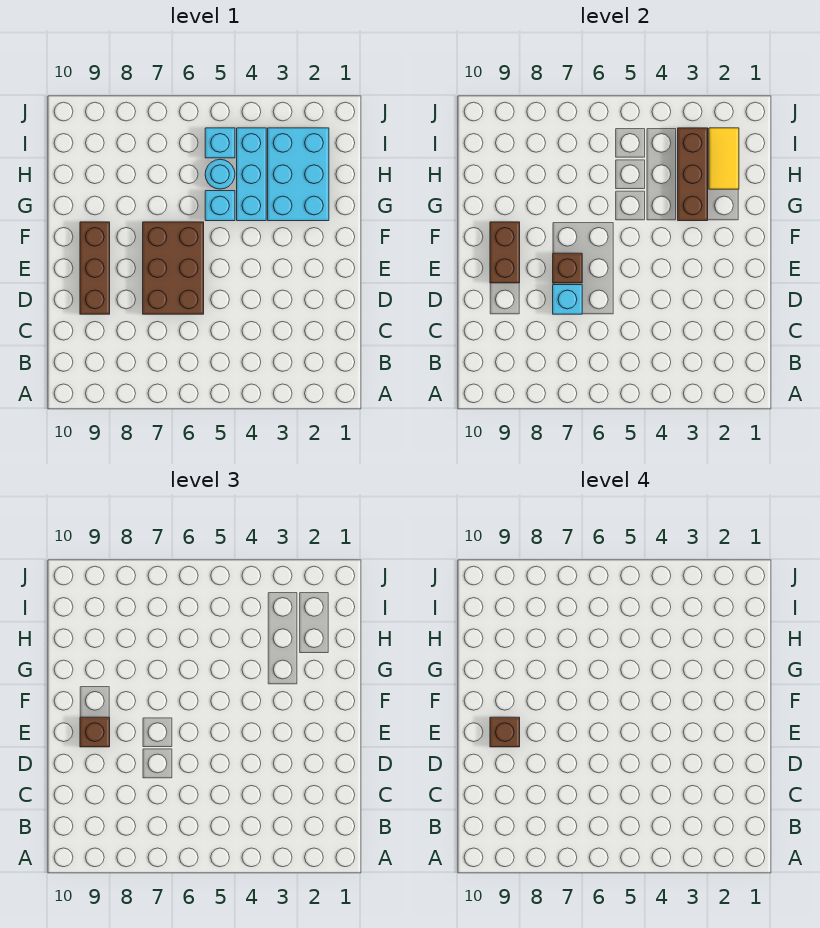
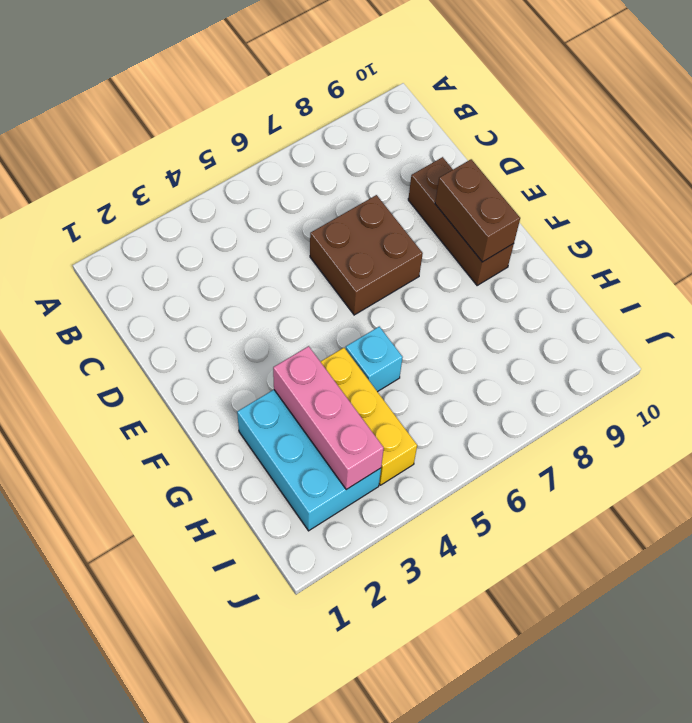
brown 2x2 brick [310,195,423,315] -> brown 2x3 brick [143,222,204,314]
pink 1x3 brick [273,346,384,490] -> brown 1x3 brick [678,128,708,221]
yellow 1x3 brick [321,348,417,485] -> cyan 1x3 brick [237,128,266,221]
none -> cyan 1x1 round brick [205,159,235,189]
none -> cyan 1x1 brick [205,128,235,158]
none -> cyan 1x1 brick [553,285,582,314]

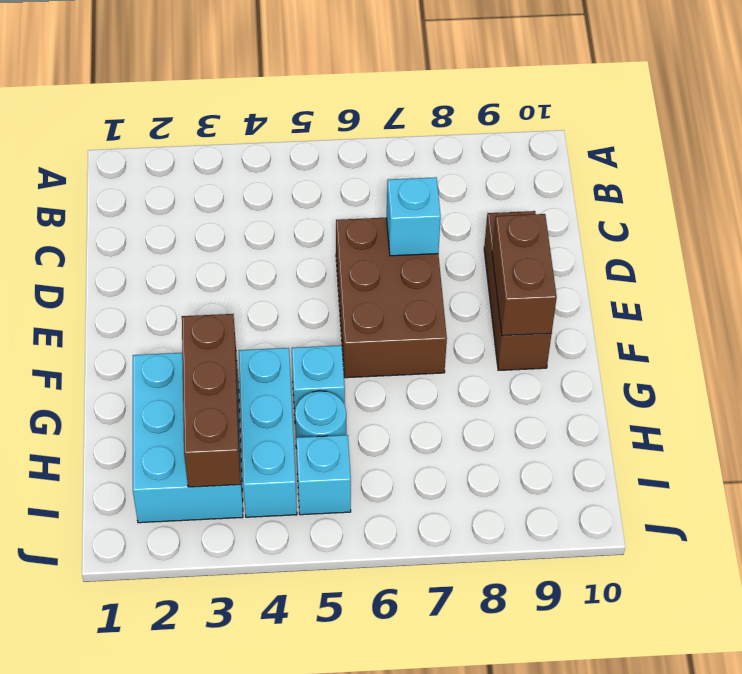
none -> brown 1x1 brick [553,253,582,283]
none -> yellow 1x2 tile [709,128,739,189]
none -> brown 1x1 brick [80,717,110,747]

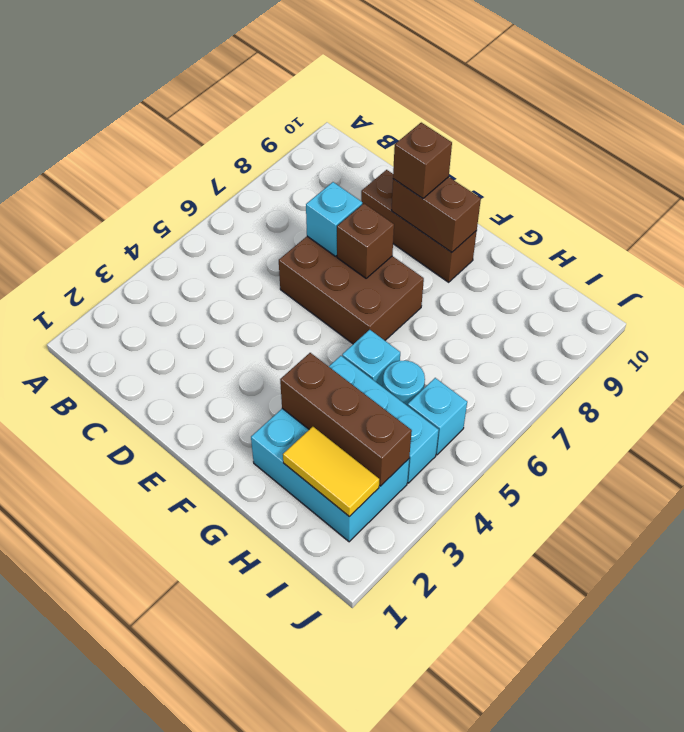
none -> brown 1x1 brick [490,717,520,747]

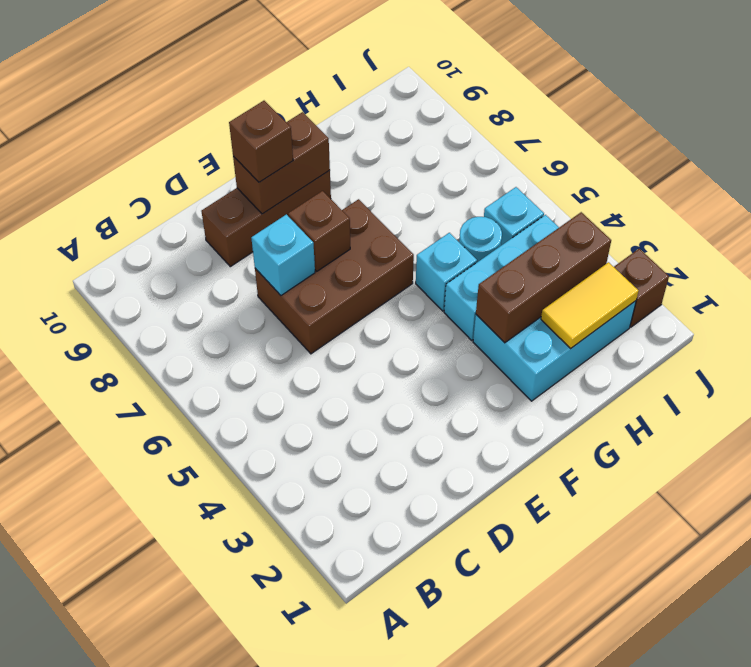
brown 1x1 brick [614,249,669,327] -> brown 1x1 brick moved to [490,717,520,747]

